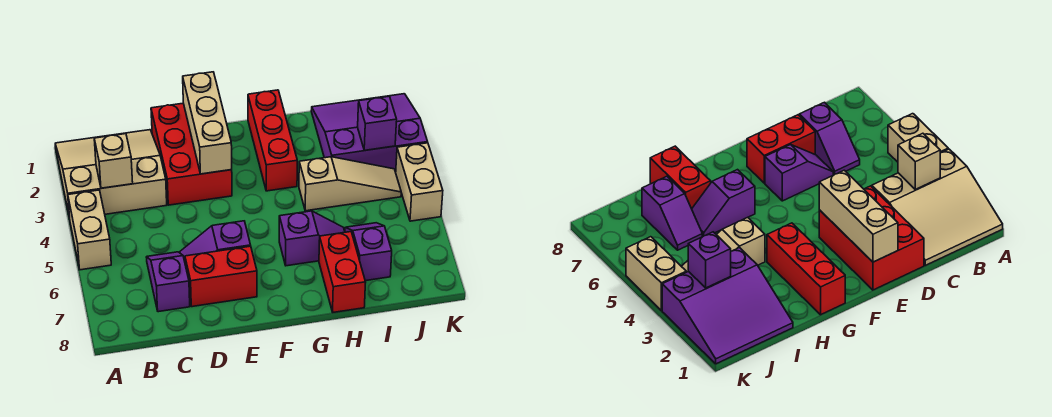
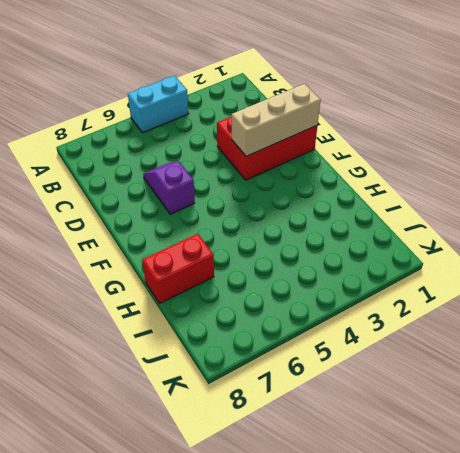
cyan 1x2 brick [128,76,189,133] -> tan 1x2 brick [68,190,111,270]
none -> tan 3x3 slope [55,130,167,217]
none -> purple 1x2 slope [146,252,190,312]
none -> red 1x2 brick [185,246,257,307]

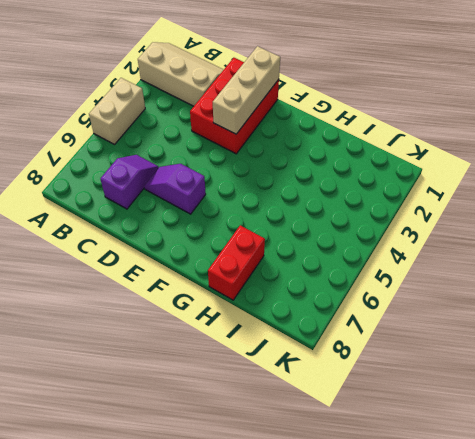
tan 2x3 slope [138,42,224,106] -> tan 3x3 slope [55,130,167,217]
none -> red 1x2 brick [185,246,257,307]
none -> red 1x3 brick [248,90,297,191]
none -> purple 1x2 slope [279,211,345,266]

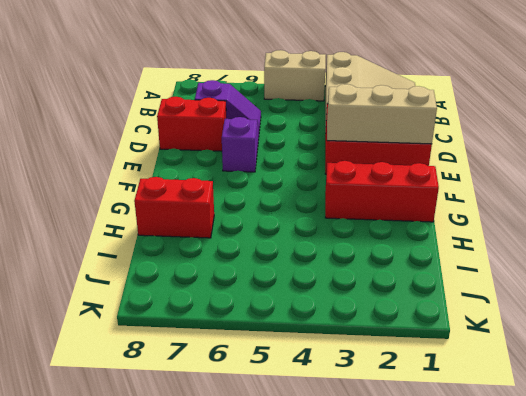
red 1x2 brick [157,97,226,151] -> red 1x2 brick turned to [185,246,257,307]
none -> purple 1x2 slope [279,211,345,266]
none -> tan 1x3 slope [299,157,401,211]
none -> purple 3x3 slope [311,94,428,172]

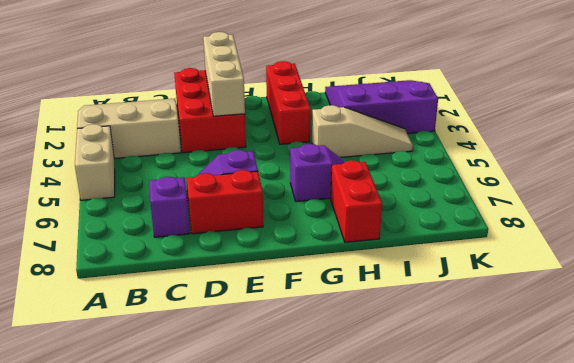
none -> purple 1x2 slope [345,223,392,281]
none -> tan 1x2 brick [396,143,443,221]
none -> tan 1x1 brick [94,134,133,188]

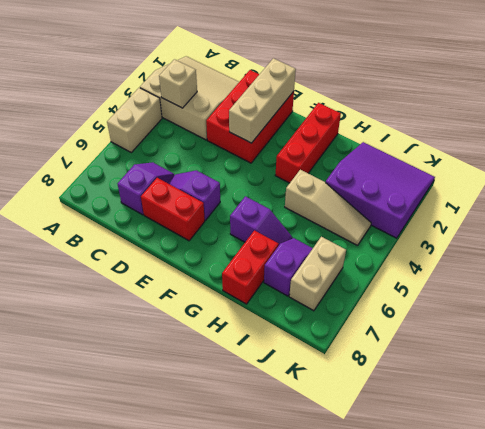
tan 1x2 brick [289,236,346,311] -> tan 1x2 brick moved to [396,143,443,221]
none -> purple 1x1 brick [358,96,397,150]

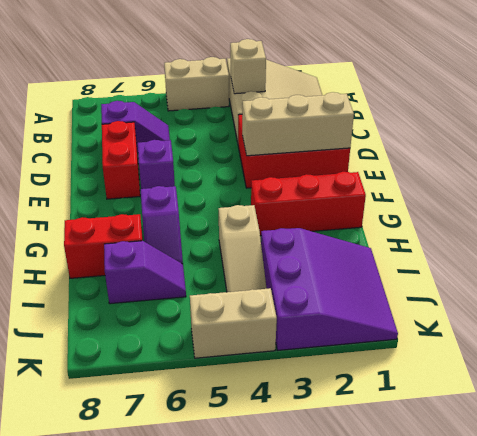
none -> purple 1x1 brick [358,96,397,150]

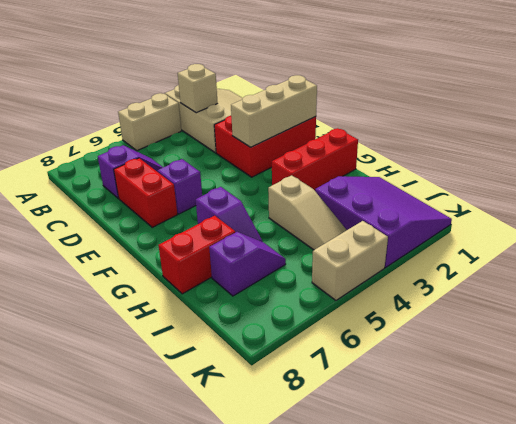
none -> purple 1x1 brick [358,96,397,150]

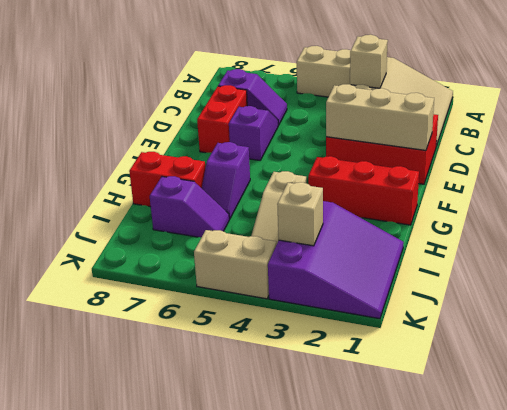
tan 1x1 brick [277,182,323,246] -> purple 1x1 brick [358,96,397,150]

